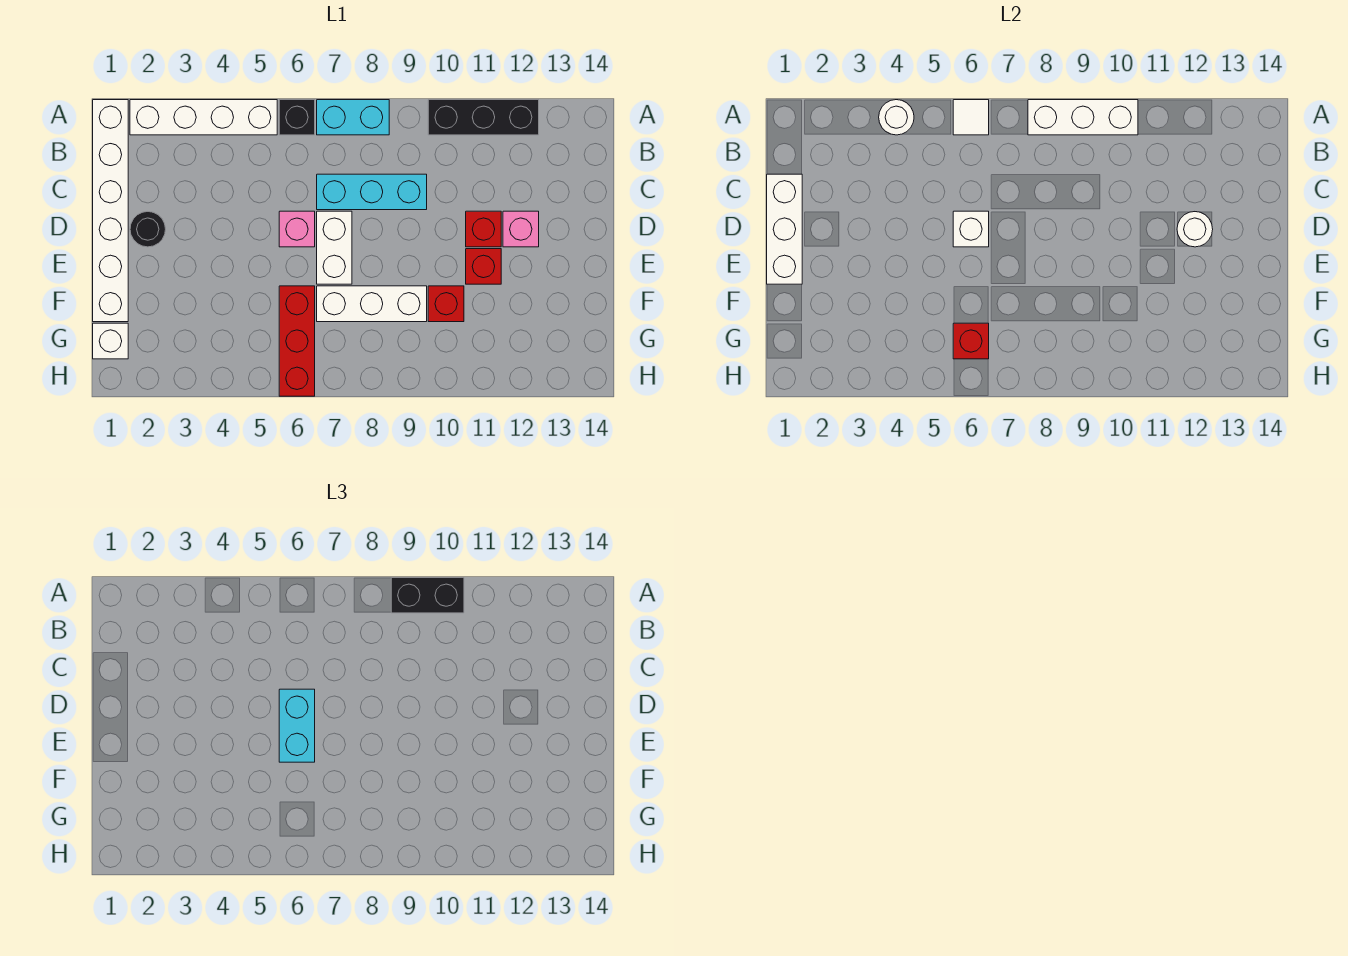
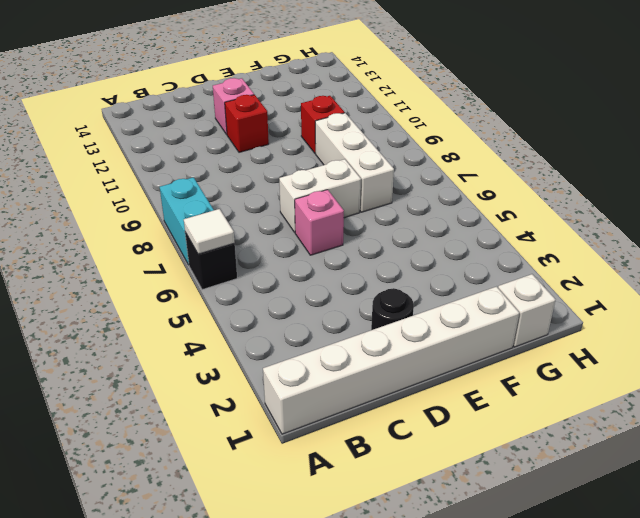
none -> white 1x4 brick [130,100,277,135]
none -> black 1x3 brick [428,100,539,135]
none -> cyan 1x3 brick [317,174,427,210]

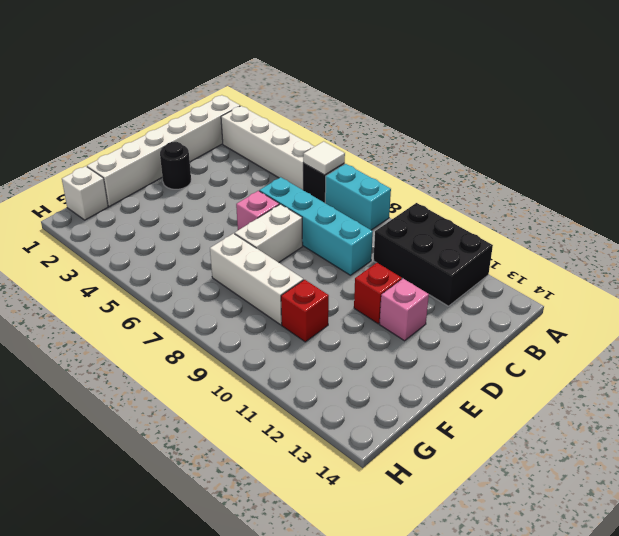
black 2x3 brick [373,203,493,306] -> black 1x3 brick [428,100,539,135]
cyan 1x4 brick [259,177,373,275] -> cyan 1x3 brick [317,174,427,210]
none -> red 1x1 brick [466,249,501,284]
none -> red 1x3 brick [279,286,315,396]
none -> white 1x1 round brick [879,100,914,135]

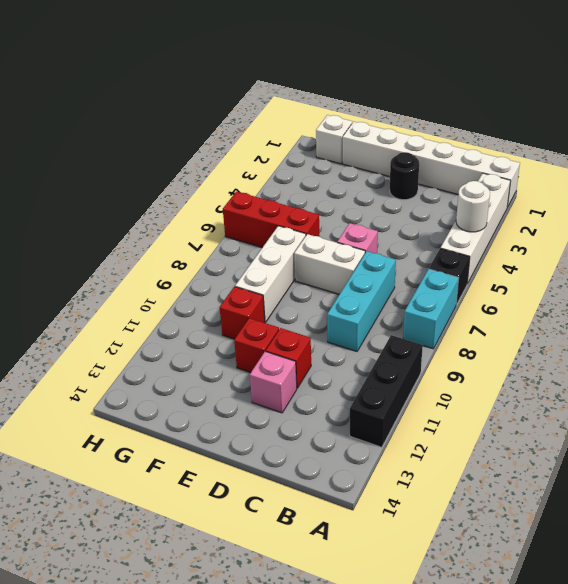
none -> white 1x1 tile [953,100,989,135]
none -> white 1x3 brick [1028,100,1138,135]
none -> white 1x3 brick [767,174,802,284]

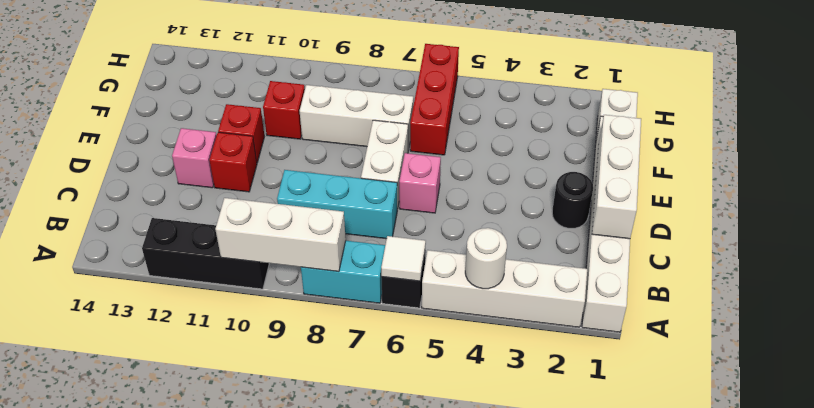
none -> white 1x1 brick [953,211,989,247]
none -> white 1x1 round brick [1177,212,1213,247]
none -> red 1x1 brick [953,323,989,359]

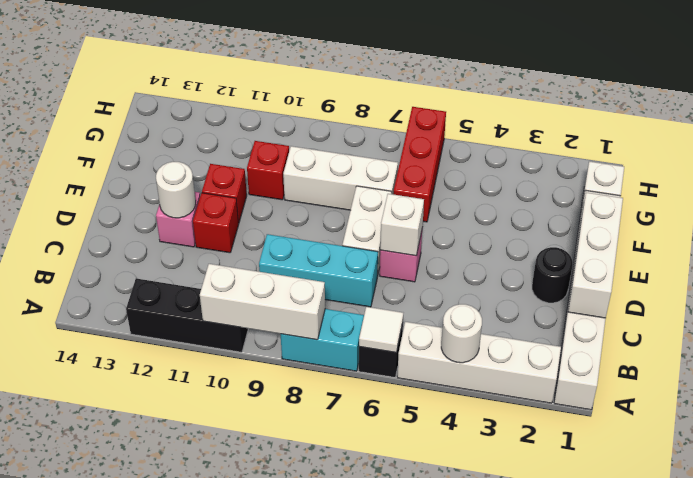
none -> red 1x1 brick [953,323,989,359]
none -> black 1x2 brick [391,578,464,613]
none -> cyan 1x2 brick [279,689,315,762]

